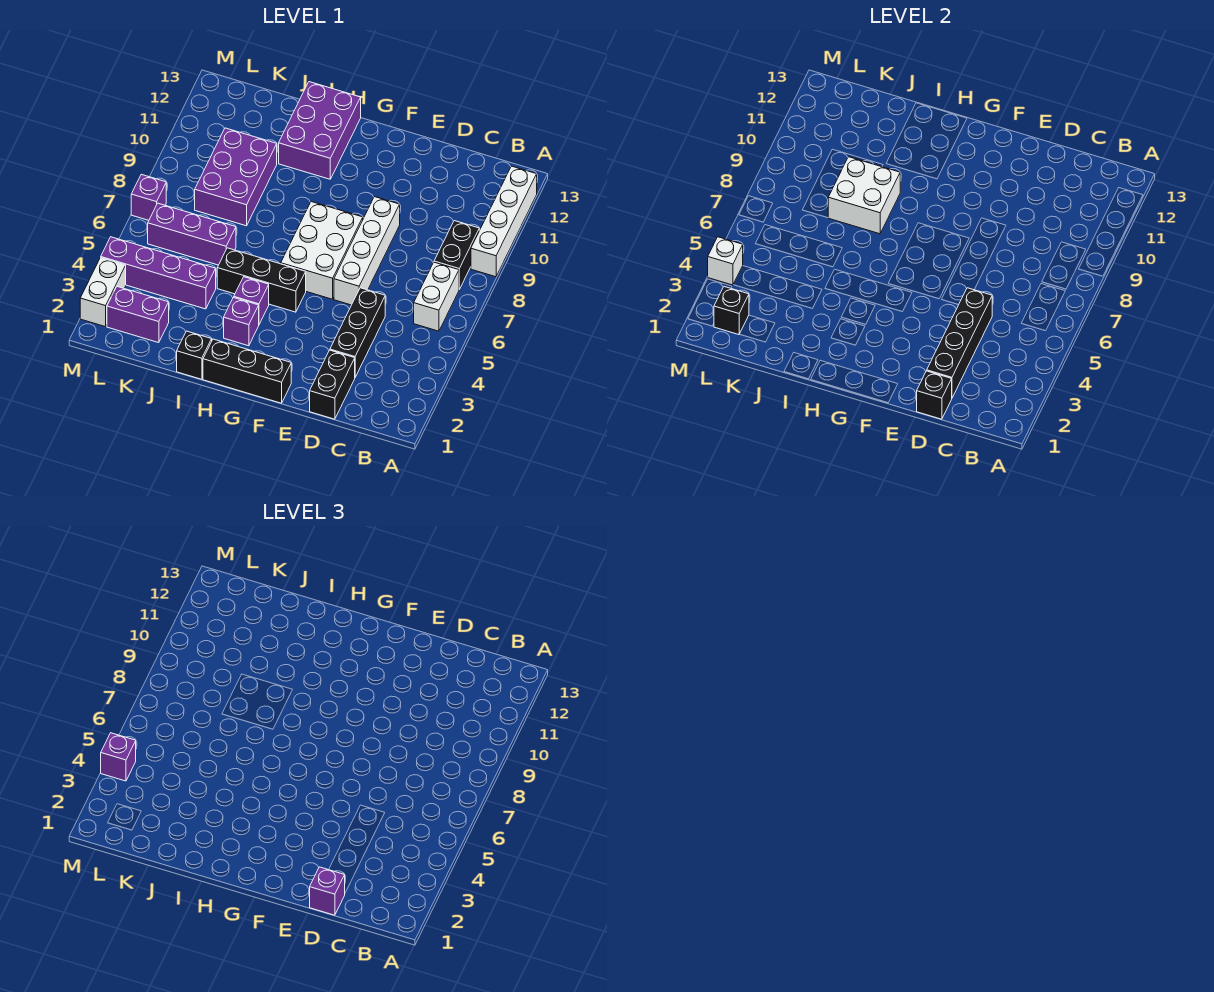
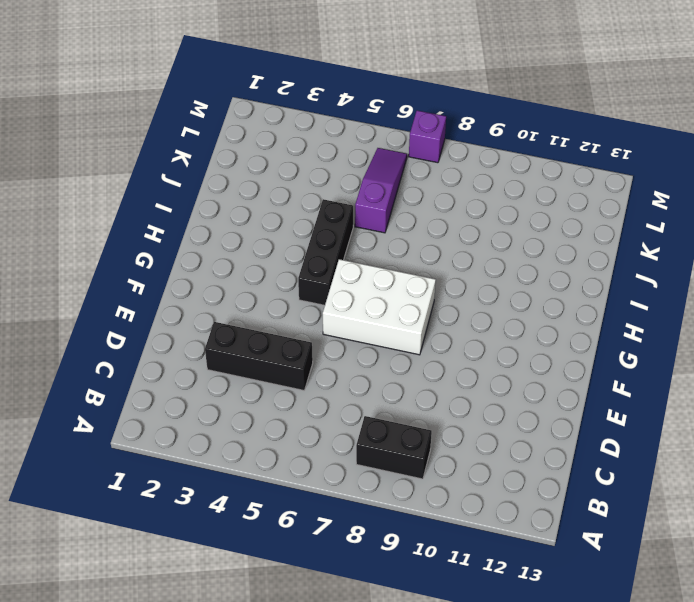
purple 1x3 slope [355,148,407,233] -> purple 1x3 brick [148,203,236,265]
none -> white 1x4 brick [471,166,537,277]
none -> white 1x2 brick [414,262,459,331]
none -> black 1x2 brick [310,350,355,419]

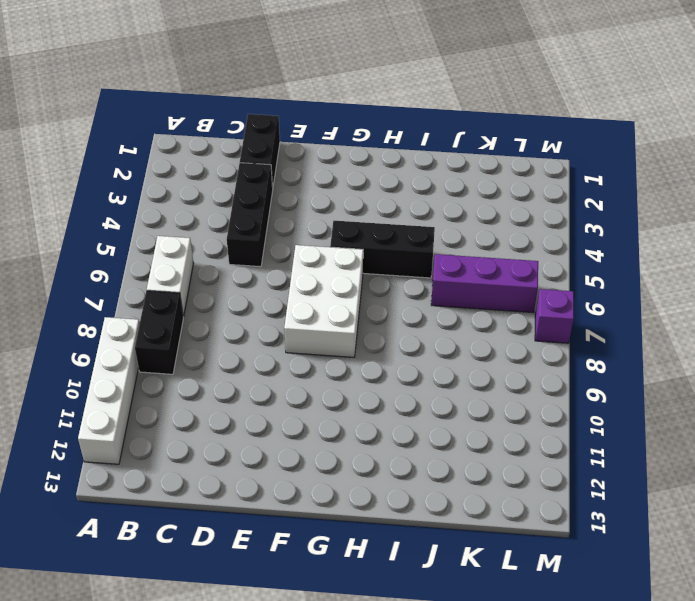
none -> white 1x4 brick [334,197,400,305]
none -> black 1x3 brick [203,339,291,403]
none -> purple 1x1 brick [224,297,259,346]

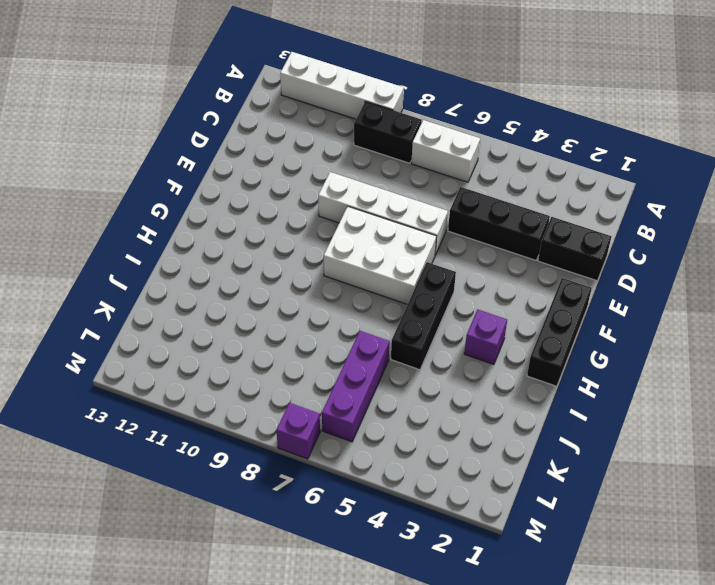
none -> purple 1x1 brick [234,277,269,324]
none -> purple 2x3 brick [279,82,361,179]
none -> black 1x1 brick [177,331,212,379]

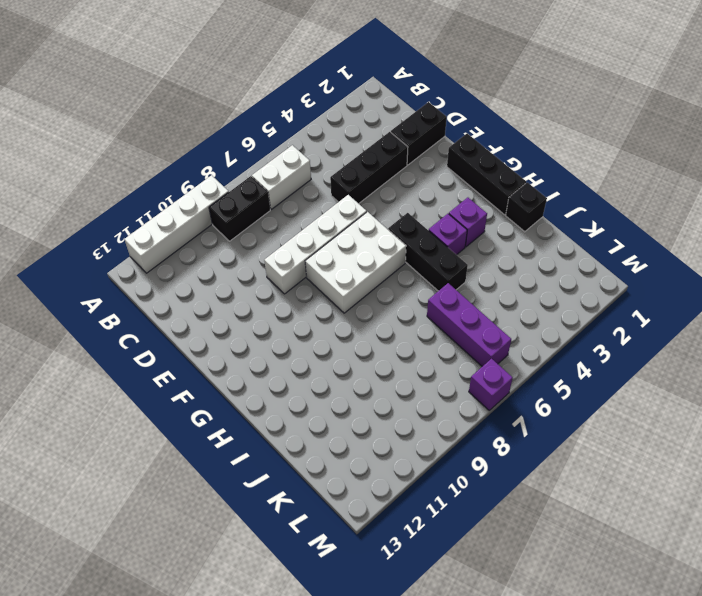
none -> purple 2x3 brick [279,82,361,179]
none -> purple 1x4 brick [101,237,216,309]
none -> purple 2x3 brick [195,128,277,226]

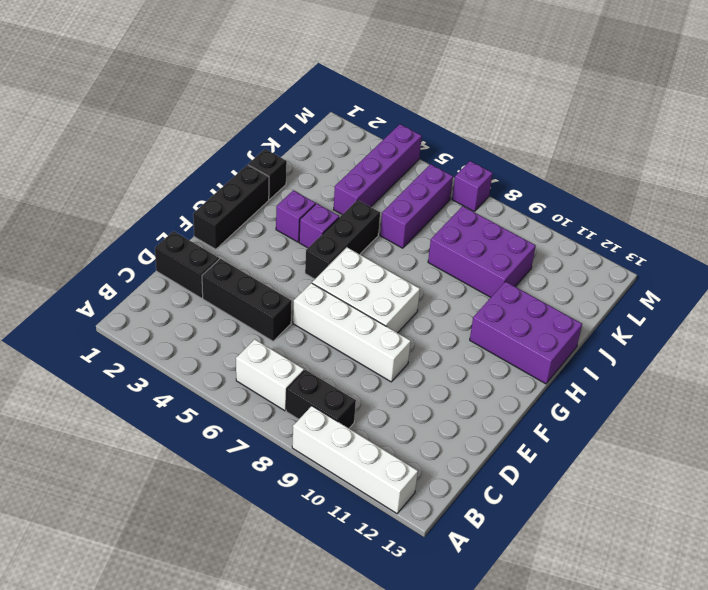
none -> purple 1x2 brick [107,287,169,343]
none -> white 1x2 brick [80,258,126,327]
none -> black 1x1 brick [917,371,952,419]

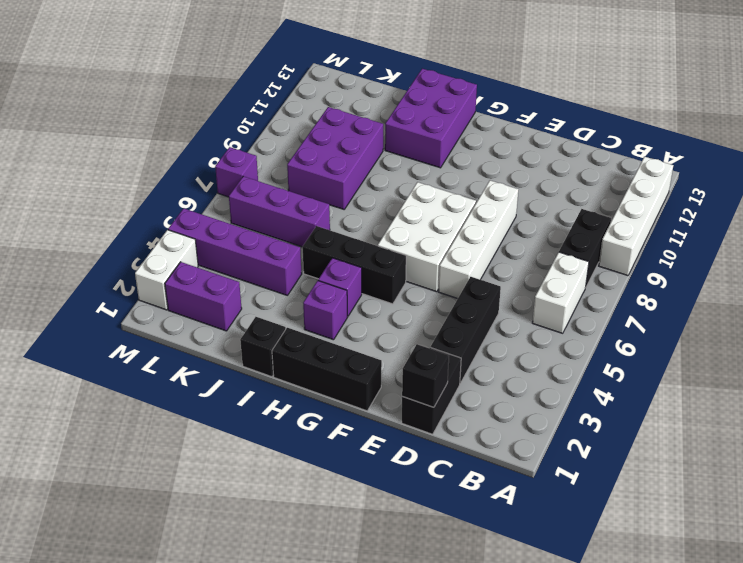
none -> black 1x4 brick [927,288,992,398]
none -> white 2x2 brick [828,157,900,234]
none -> black 1x1 brick [714,287,749,335]

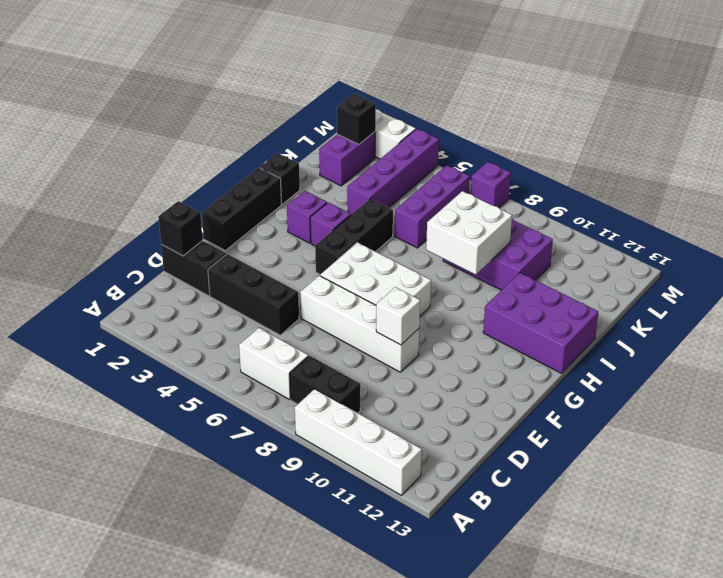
white 1x1 brick [376,287,420,345] -> white 1x1 brick moved to [708,237,743,285]
none -> black 1x4 brick [927,288,992,398]
none -> purple 1x1 brick [310,867,345,915]
none -> purple 1x1 brick [101,733,136,781]

